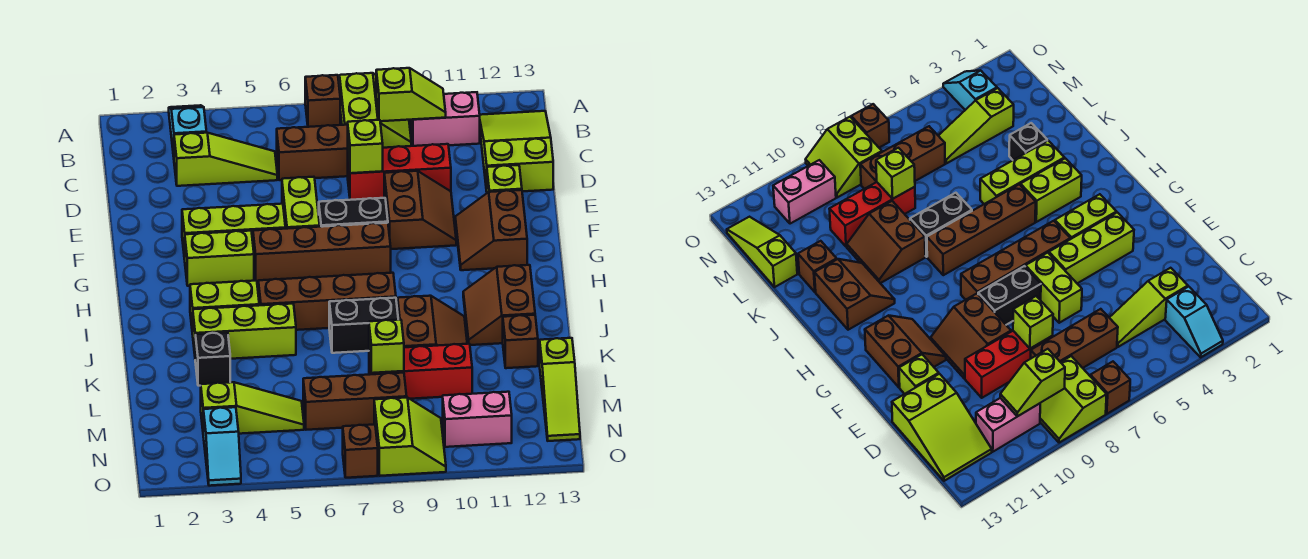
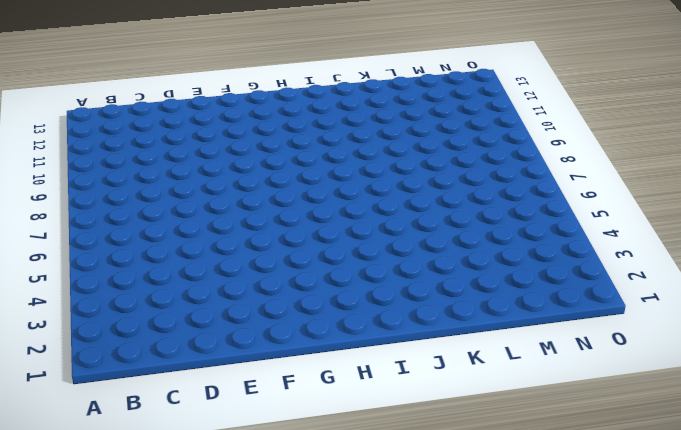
none -> cyan 1x2 slope [169,105,206,157]
none -> brown 1x1 brick [305,75,340,127]
none -> lime 2x2 slope [340,73,411,148]
none -> pink 1x2 brick [411,92,480,146]

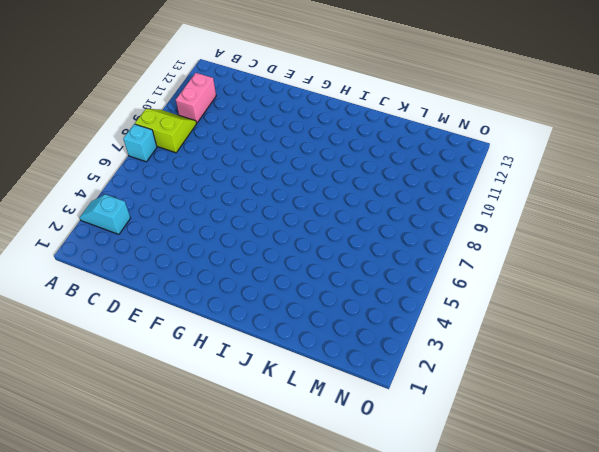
cyan 1x1 brick [123,124,157,162] -> brown 1x1 brick [305,75,340,127]
none -> lime 2x3 slope [480,111,553,191]
none -> lime 1x3 slope [174,133,277,186]
none -> brown 1x3 brick [277,125,348,180]
none -> red 1x3 brick [348,144,451,200]

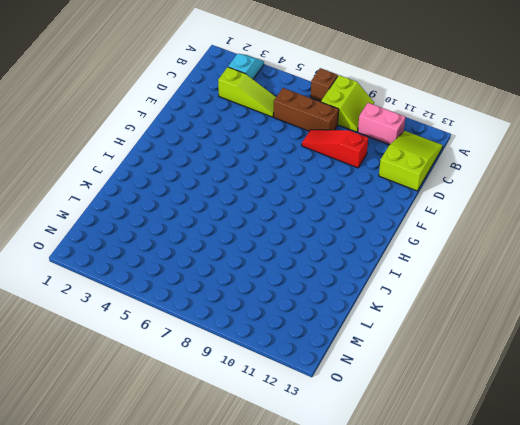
red 1x3 slope [302,130,368,168] -> red 1x3 brick [348,144,451,200]
none -> lime 1x2 brick [282,177,320,229]
none -> brown 2x2 slope [384,171,456,249]
none -> lime 1x1 brick [487,165,522,193]
none -> lime 1x3 brick [182,204,285,259]

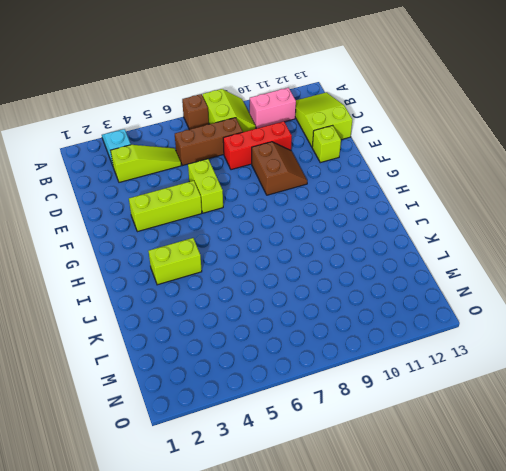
none -> black 1x2 brick [319,198,388,227]
none -> brown 2x2 slope [455,190,527,270]
none -> lime 1x2 brick [185,231,254,286]
none -> brown 1x4 brick [253,223,391,282]

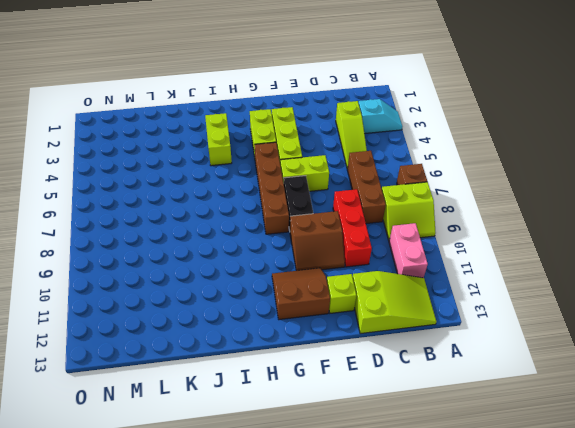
none -> brown 1x4 brick [258,273,396,330]
none -> brown 2x2 slope [463,265,535,345]
none -> lime 1x3 brick [193,304,296,359]
none -> black 1x2 brick [329,298,398,353]

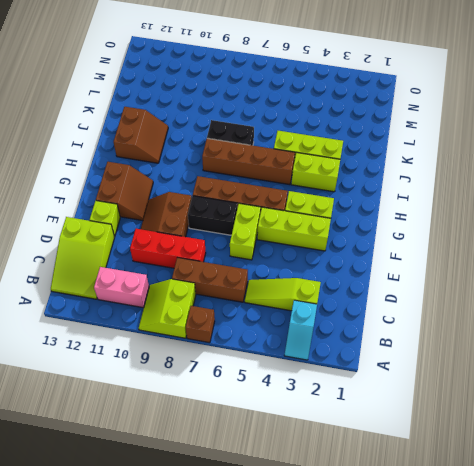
none -> brown 2x2 slope [398,296,467,347]
none -> black 1x1 brick [195,332,230,386]
none -> brown 1x1 brick [503,315,538,368]
none -> red 1x3 brick [369,343,472,399]

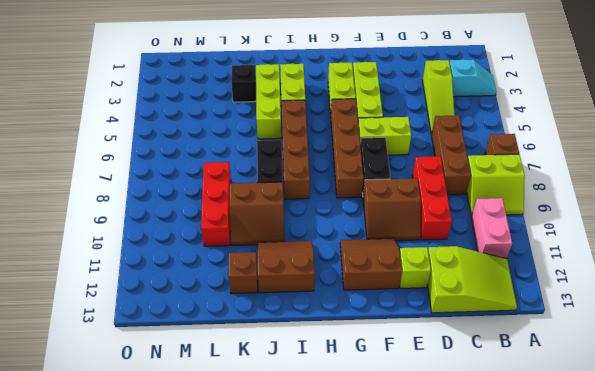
none -> lime 1x3 slope [540,338,580,441]
none -> lime 1x3 slope [201,382,304,434]
none -> brown 1x3 brick [303,373,407,430]
none -> cyan 1x2 slope [203,407,241,486]

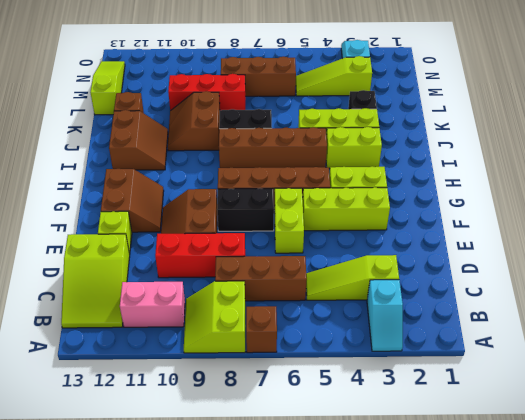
none -> lime 2x2 slope [374,398,446,476]
none -> pink 1x2 brick [443,392,512,447]
none -> brown 1x1 brick [343,424,378,478]
none -> lime 1x2 slope [376,68,446,121]

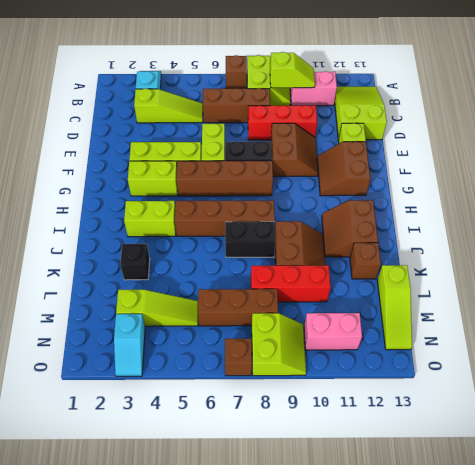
none -> lime 1x3 brick [193,304,296,359]
none -> lime 1x1 brick [348,120,383,173]
none -> lime 1x1 brick [369,320,404,373]

